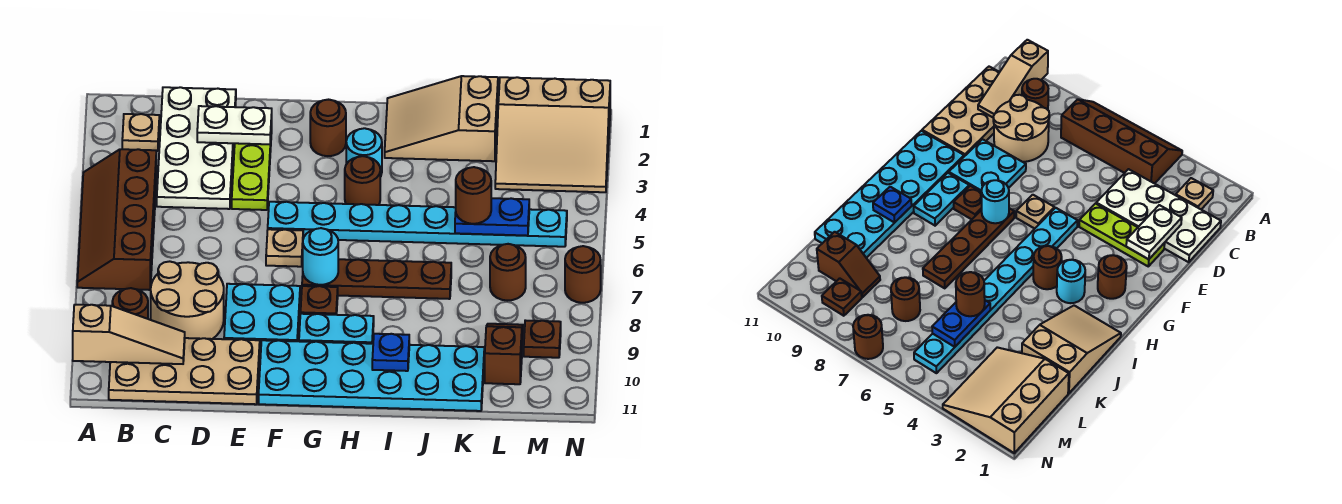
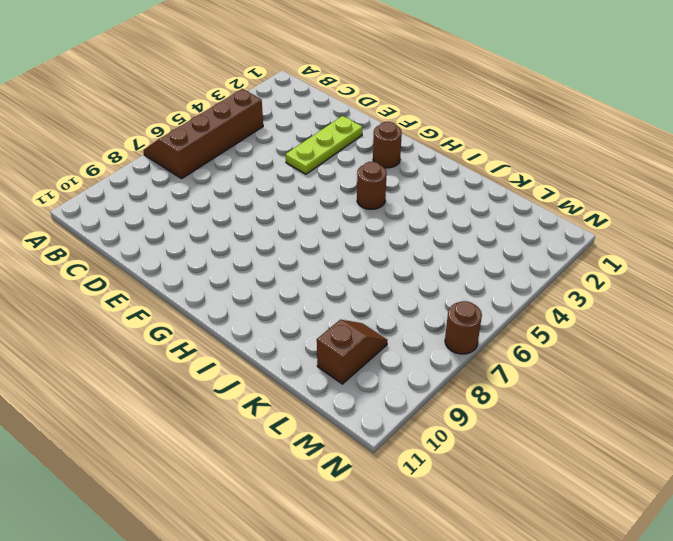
none -> tan 1x1 plate [122,114,159,151]
none -> brown 1x1 round brick [112,288,148,319]
none -> tan 2x4 plate [109,338,260,404]

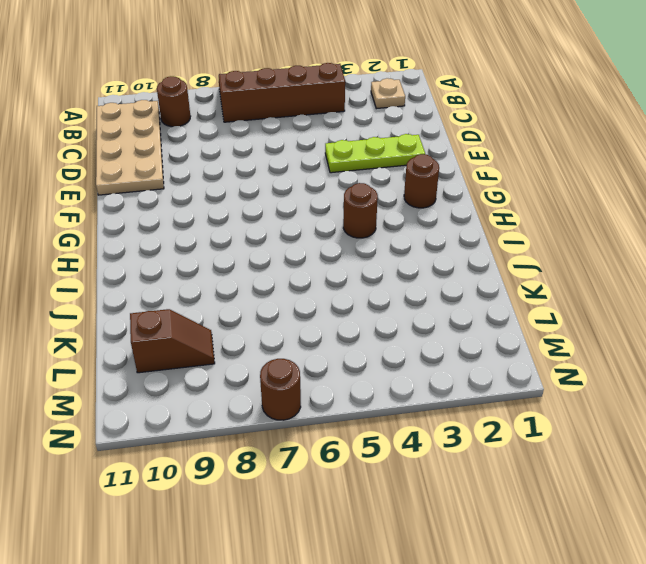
none -> white 2x4 plate [157,87,236,209]
none -> tan 2x2 round brick [151,261,224,339]
none -> cyan 2x2 plate [224,284,300,349]

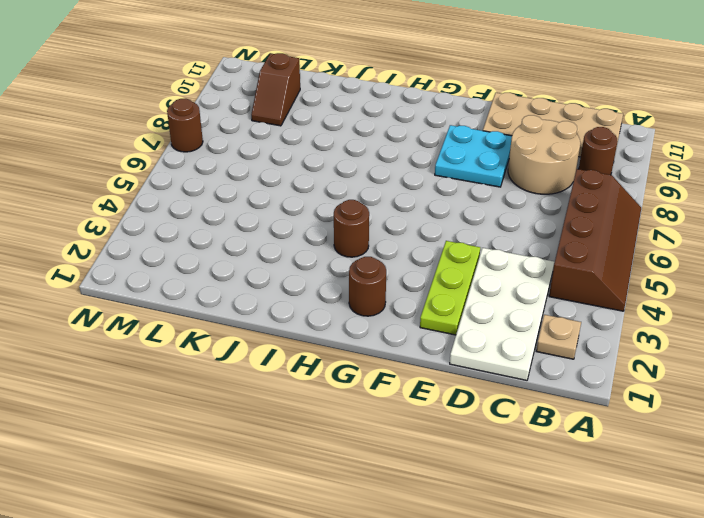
none -> cyan 1x8 plate [268,202,567,247]
none -> tan 1x1 plate [266,229,303,267]
none -> cyan 2x6 plate [259,340,484,411]

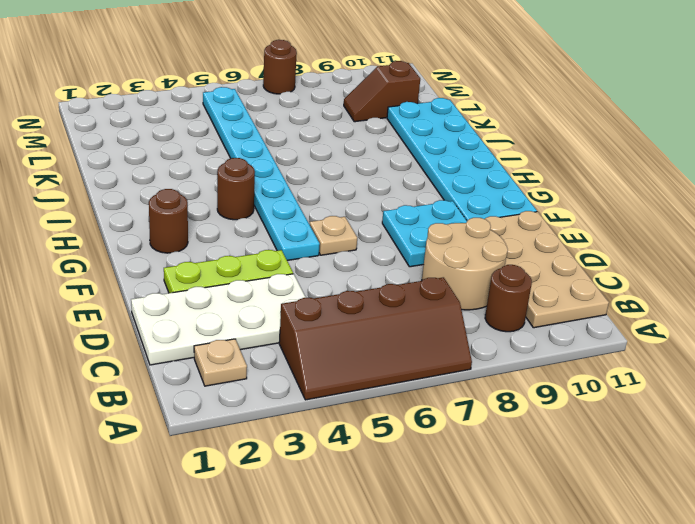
none -> brown 1x4 plate [302,259,451,299]
none -> brown 1x1 plate [301,286,338,315]
none -> cyan 1x2 plate [299,314,374,344]

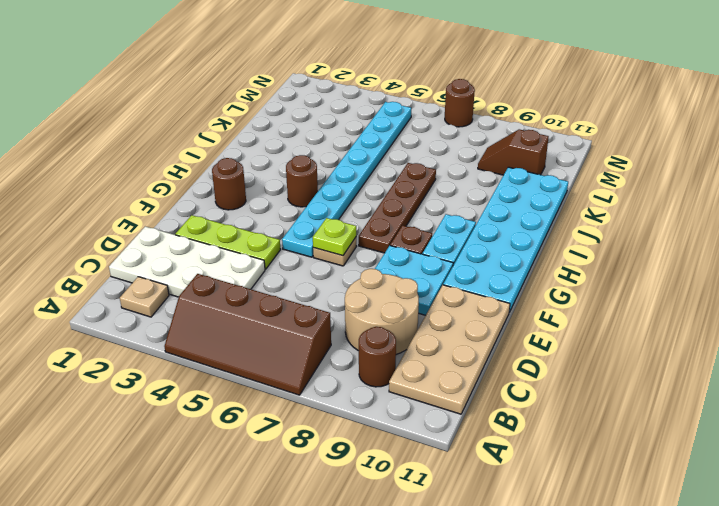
lime 1x1 plate [313,218,356,256] -> none
none -> cyan 1x1 round brick [346,128,382,177]
none -> tan 2x3 slope [385,76,498,161]
none -> tan 3x3 slope [495,77,610,192]

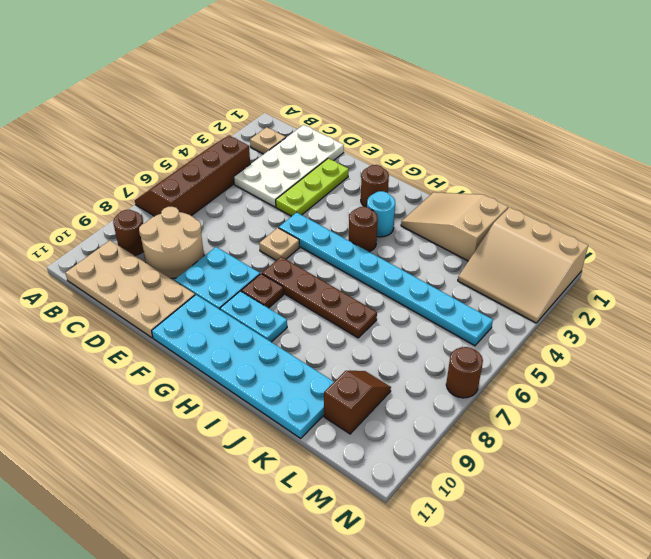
none -> brown 1x1 round brick [490,244,526,301]
none -> brown 1x1 plate [524,320,561,358]
none -> tan 1x3 slope [73,305,185,364]

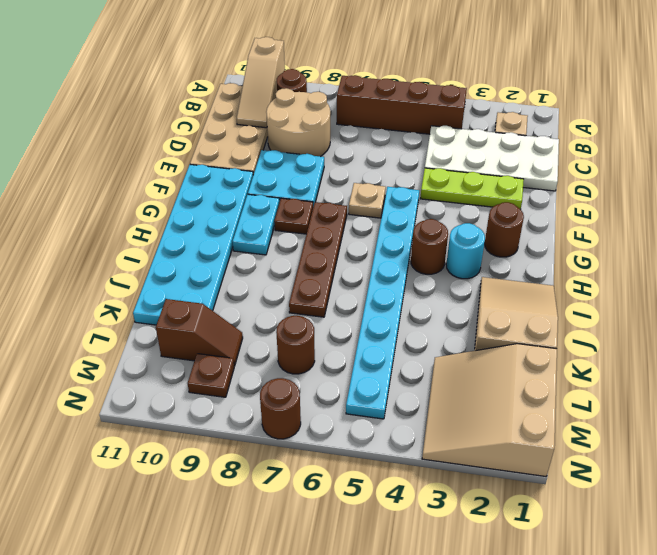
none -> white 1x2 plate [197,106,272,144]
none -> cyan 1x1 round brick [303,228,338,285]
none -> blue 1x1 plate [372,334,409,371]

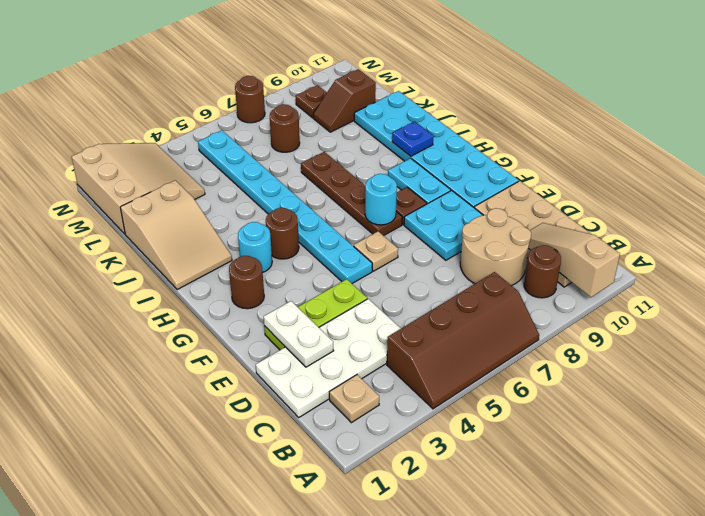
none -> blue 1x2 plate [455,198,529,236]
none -> brown 1x1 round brick [456,167,491,224]

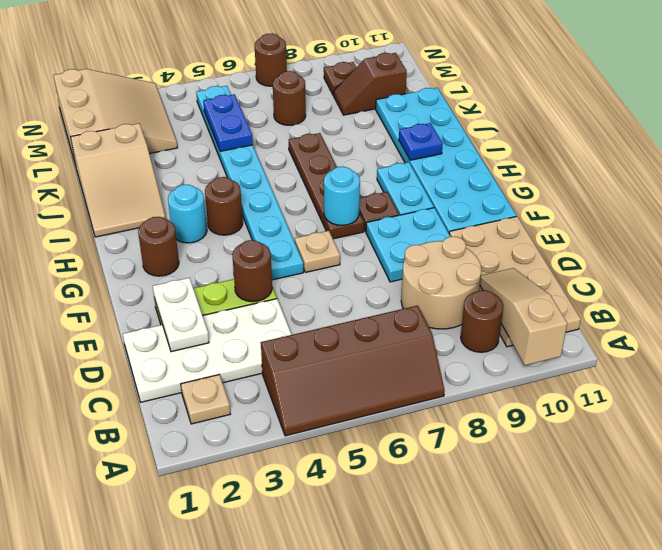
brown 1x1 round brick [232,240,272,302] -> brown 1x1 round brick moved to [456,167,491,224]

